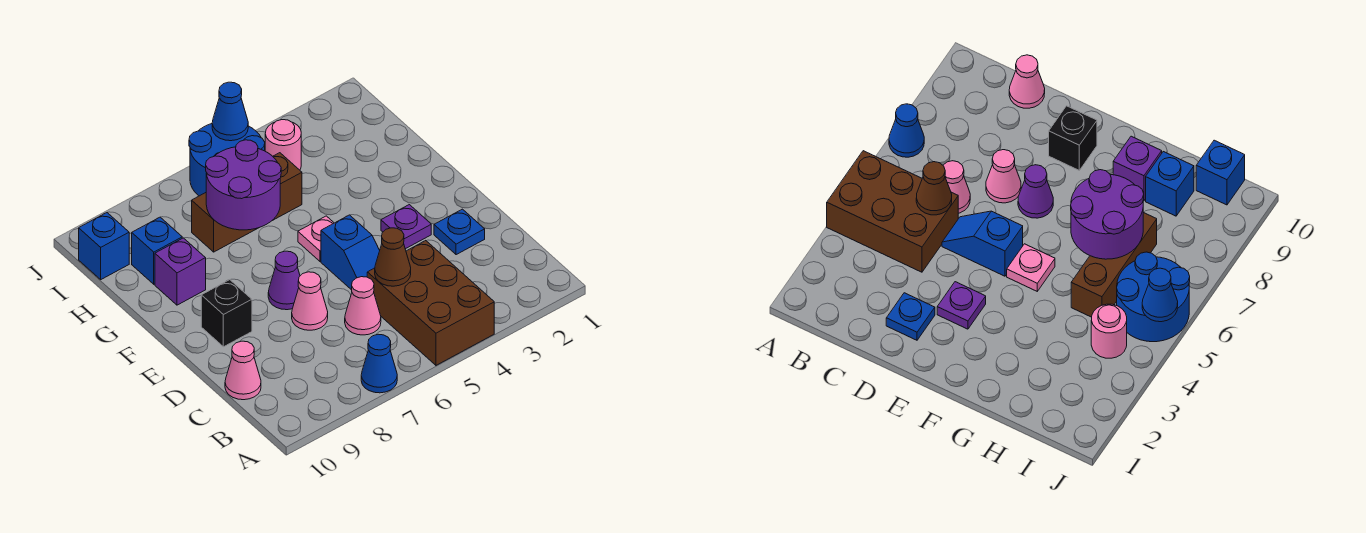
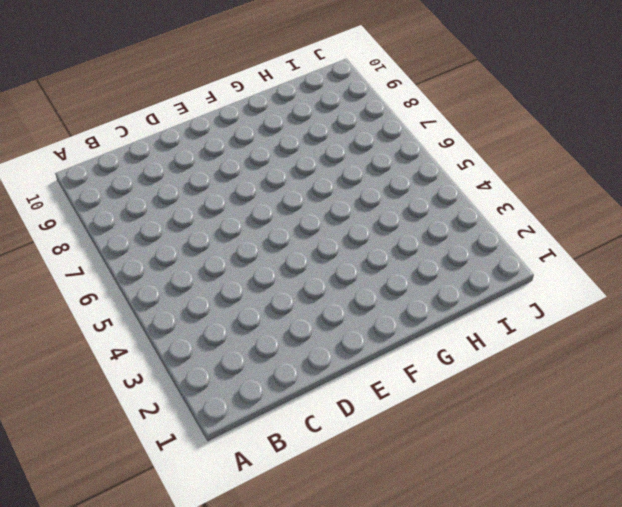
none -> brown 2x3 brick [367,241,494,365]
none -> blue 1x1 cone [361,334,397,393]
none -> pink 1x1 cone [345,277,381,335]

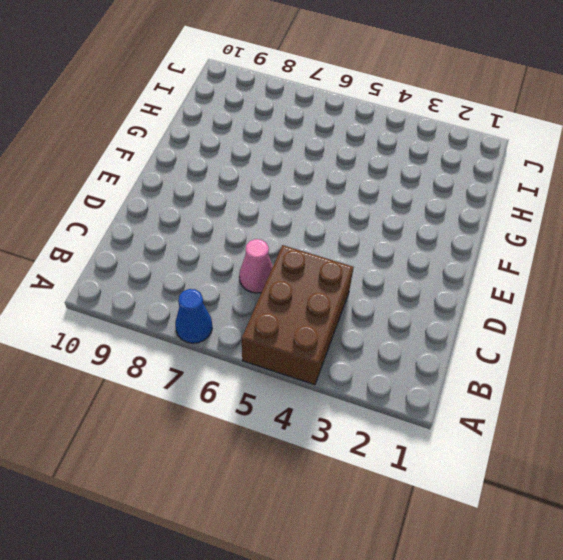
none -> pink 1x1 cone [225,341,261,400]
none -> blue 1x1 plate [434,209,485,255]
none -> blue 1x2 slope [321,215,380,290]

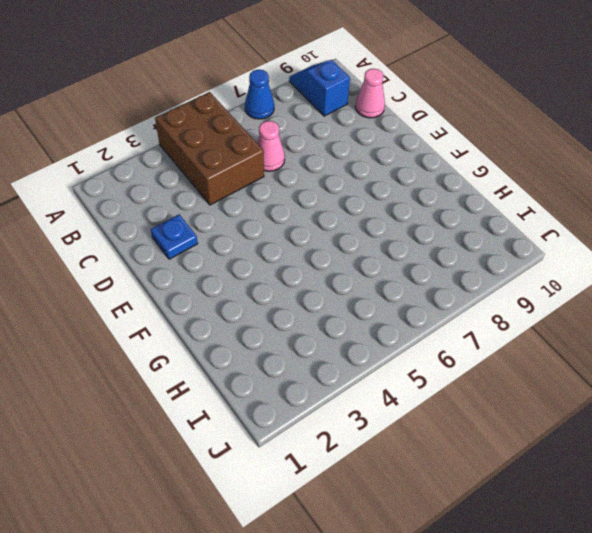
blue 1x2 slope [289,60,350,116] -> blue 1x2 slope moved to [321,215,380,290]
none -> pink 1x1 cone [292,272,328,330]
none -> purple 1x1 plate [381,205,431,249]
none -> purple 1x1 cone [268,251,300,310]

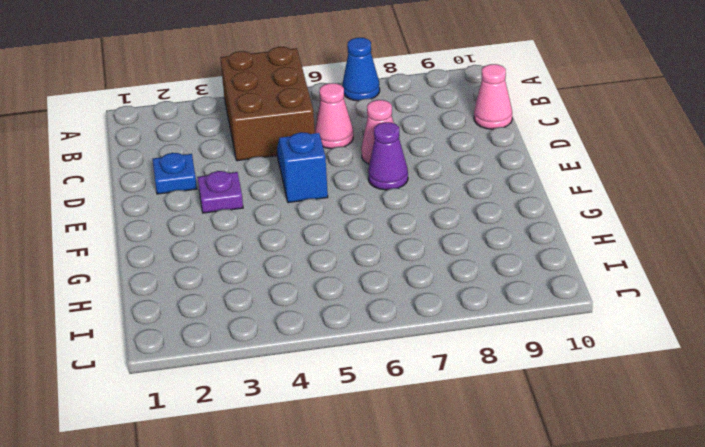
none -> black 1x1 brick [201,280,252,347]
none -> pink 1x1 plate [298,216,334,261]
none -> purple 1x1 brick [155,238,206,305]

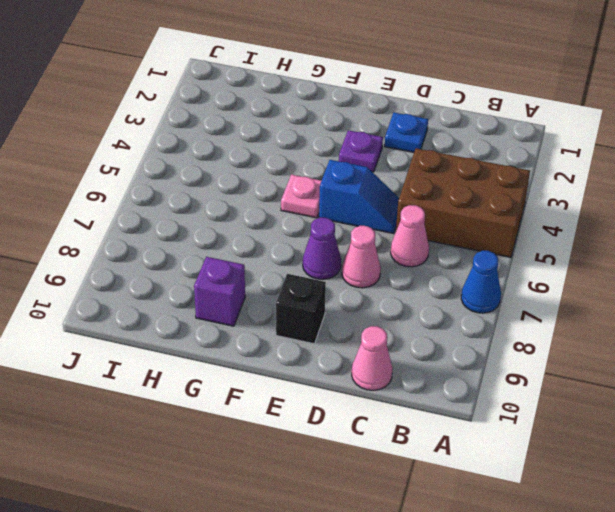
none -> brown 1x3 brick [192,153,302,252]
none -> blue 1x1 brick [132,217,182,284]
none -> pink 1x1 round brick [265,120,301,170]

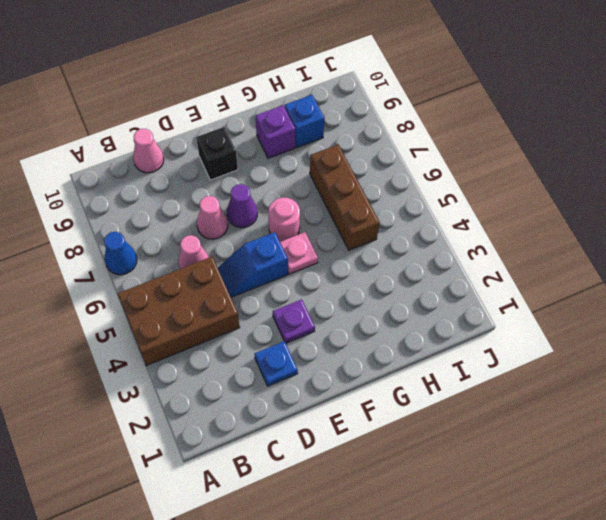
pink 1x1 round brick [268,197,300,242] -> pink 1x1 round brick moved to [265,120,301,170]
none -> blue 2x2 round brick [189,124,265,196]
none -> blue 1x1 brick [79,213,129,279]
none -> brown 1x1 cone [375,228,411,286]

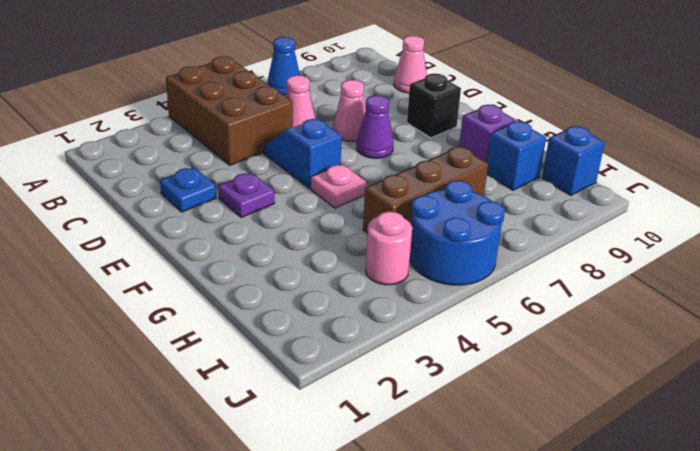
none -> brown 1x1 cone [375,228,411,286]
none -> purple 2x2 round brick [206,140,281,230]
none -> blue 1x1 cone [212,82,248,141]

